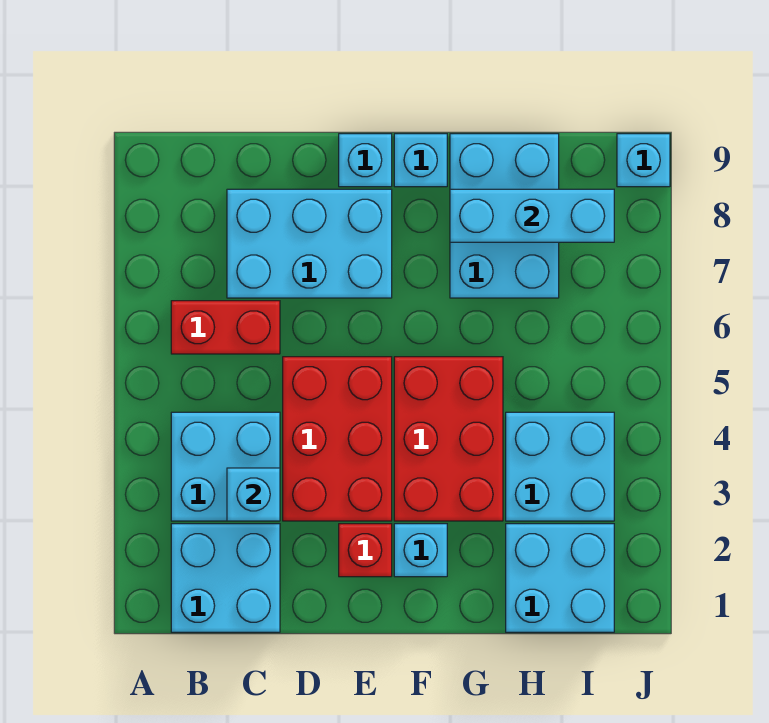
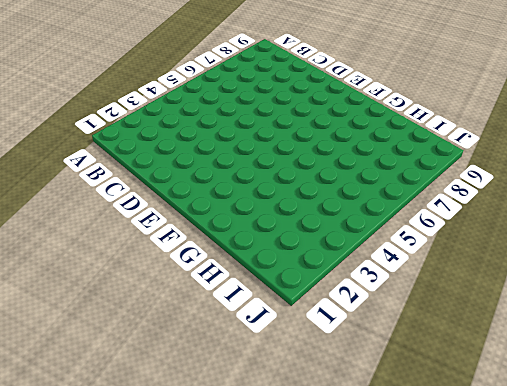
none -> cyan 2x2 brick [171,524,280,632]
none -> cyan 2x2 brick [171,412,280,521]
none -> red 1x2 brick [171,301,280,354]

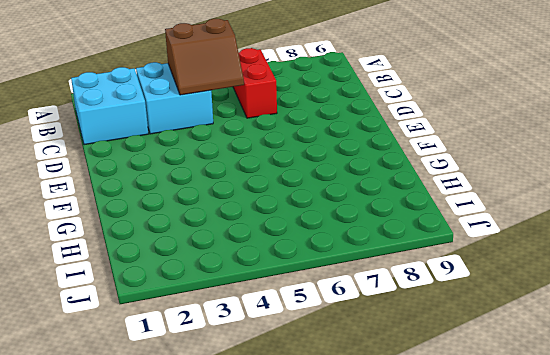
brown 2x2 slope [165,19,244,95] -> none
none -> cyan 2x3 brick [227,189,392,298]
none -> red 2x3 brick [283,357,392,521]
none -> red 1x1 brick [339,524,392,577]

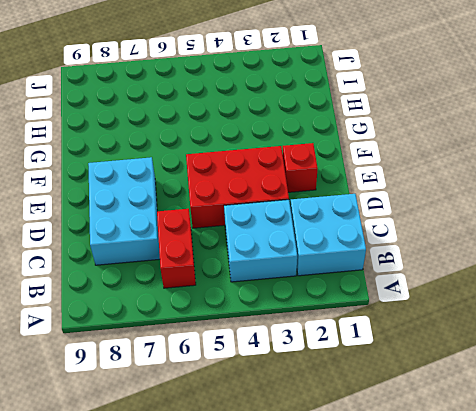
none -> cyan 1x1 brick [339,134,392,187]
none -> cyan 1x1 brick [394,524,447,577]
none -> red 2x3 brick [394,357,503,521]

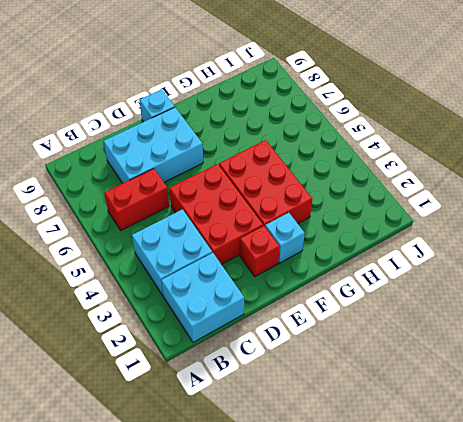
none -> cyan 1x1 brick [394,134,447,187]
none -> cyan 2x3 brick [450,134,559,298]
none -> cyan 2x2 brick [506,524,614,632]

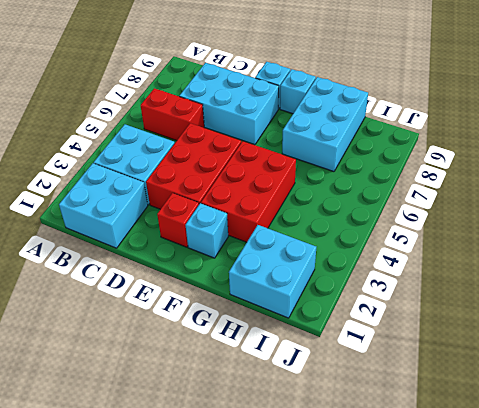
none -> cyan 2x2 brick [506,412,614,521]
none -> cyan 1x1 brick [617,134,670,187]
none -> cyan 1x1 brick [227,468,280,521]

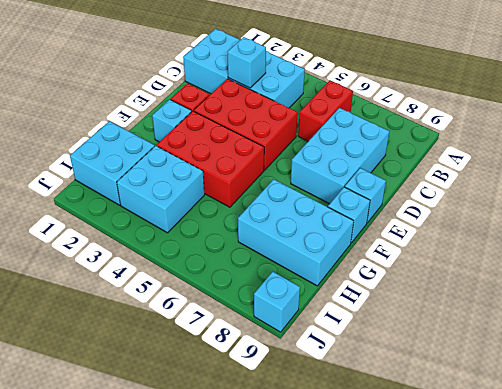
none -> cyan 1x3 brick [450,189,614,242]

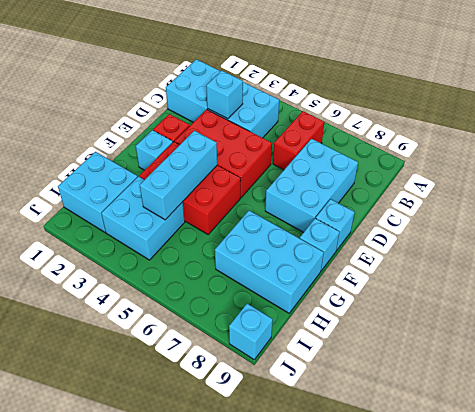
cyan 1x3 brick [140,131,217,220] -> cyan 1x3 brick moved to [450,189,614,242]

